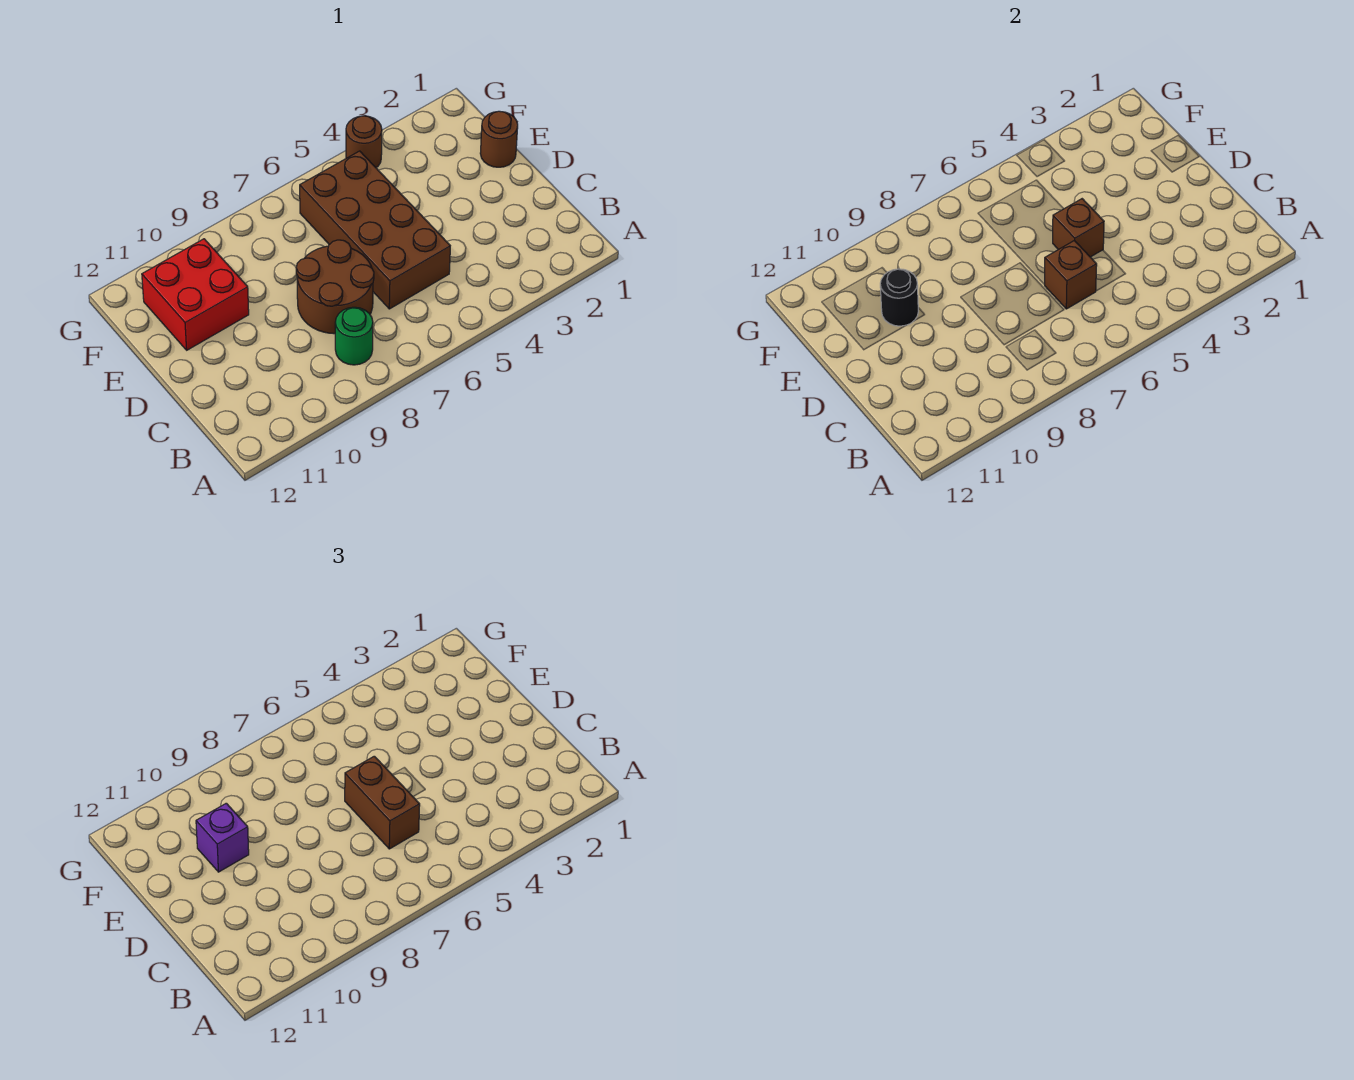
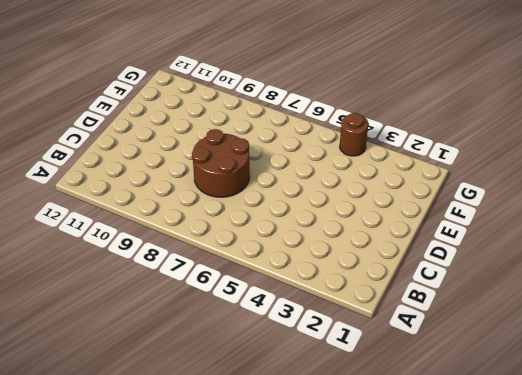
none -> green 1x1 round brick [335,307,373,365]
none -> brown 2x4 brick [300,151,450,309]

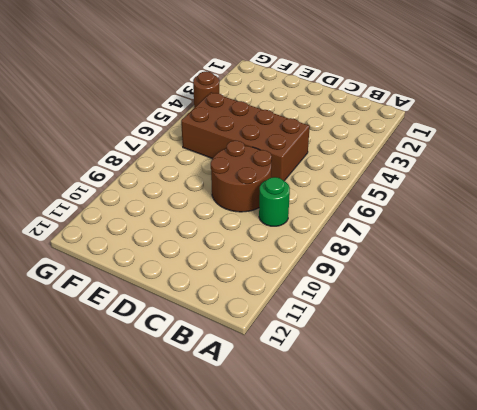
none -> brown 1x1 round brick [480,111,518,167]
none -> red 2x2 brick [142,239,249,350]

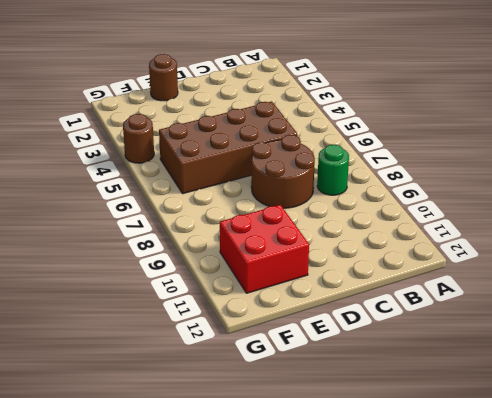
none -> brown 1x1 brick [1045,240,1097,309]
none -> brown 1x1 brick [1053,199,1104,257]

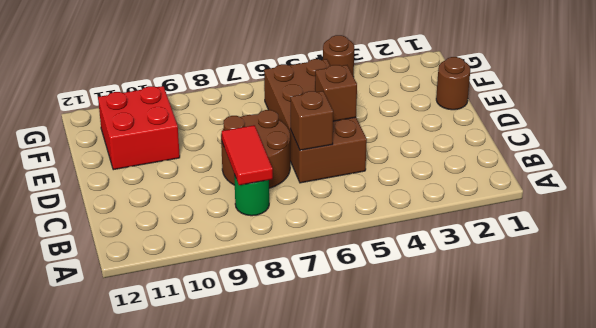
red 1x2 tile [222,125,273,185] -> none
none -> black 1x1 round brick [880,269,918,326]
none -> brown 1x2 brick [345,756,420,849]

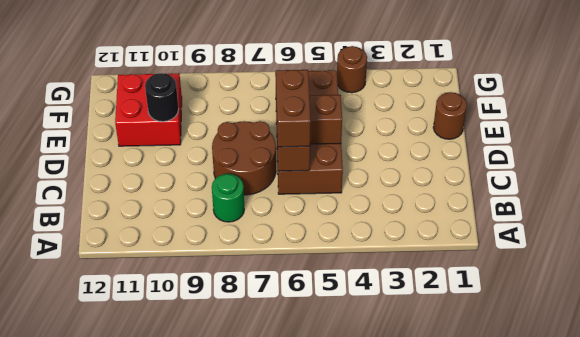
none -> purple 1x1 brick [196,803,249,872]

